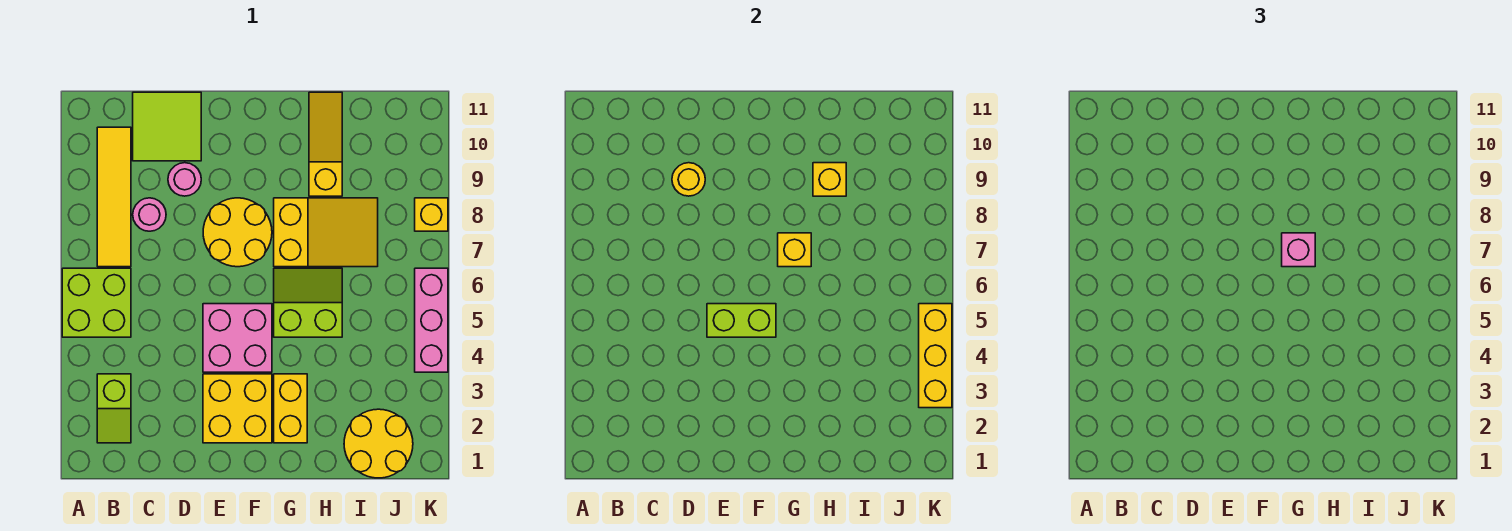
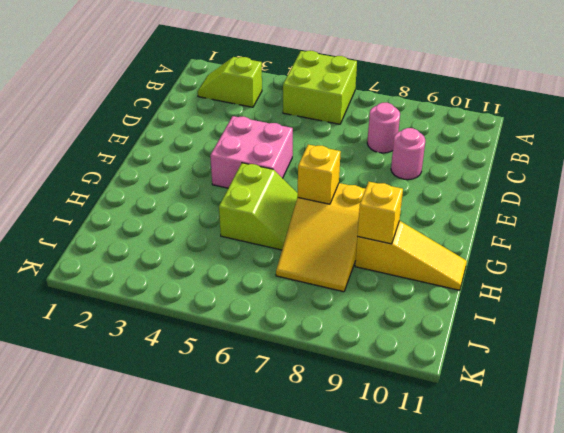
none -> yellow 1x4 tile [97,127,131,267]
none -> lime 2x2 tile [133,92,201,161]
none -> yellow 2x2 brick [203,374,272,443]

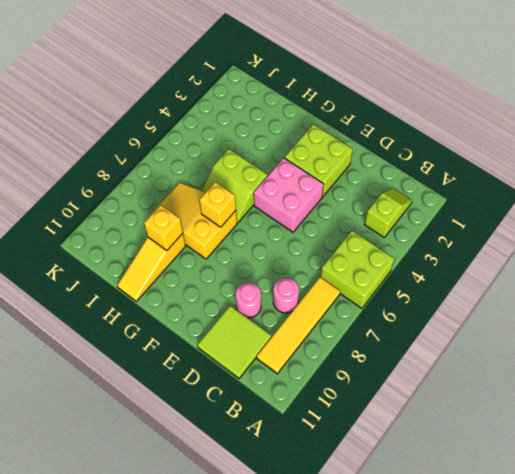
lime 2x2 brick [284,124,353,197] -> yellow 2x2 brick [203,374,272,443]
none -> yellow 2x2 round brick [203,198,272,267]
none -> yellow 1x2 brick [274,374,307,443]
none -> yellow 2x2 round brick [344,409,413,478]

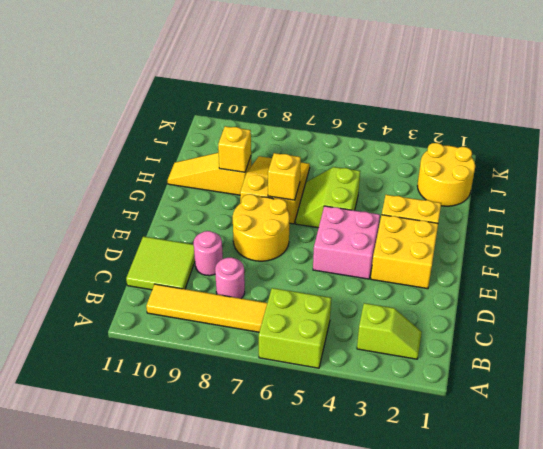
none -> pink 1x3 brick [415,268,448,372]
none -> yellow 1x1 brick [415,198,448,231]
none -> yellow 1x1 round brick [672,163,705,196]

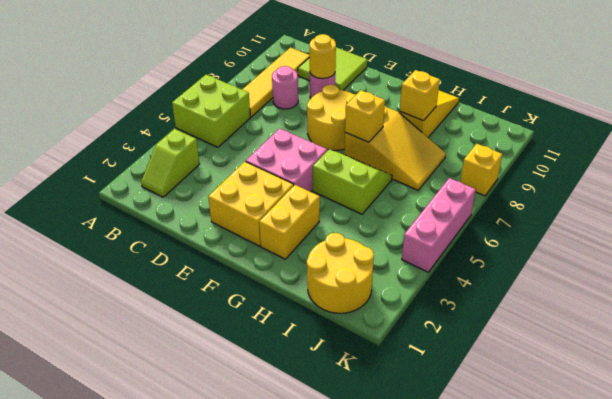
none -> lime 1x2 brick [707,304,776,337]
none -> yellow 1x3 brick [919,304,952,408]
none -> pink 1x1 brick [1282,233,1315,267]

